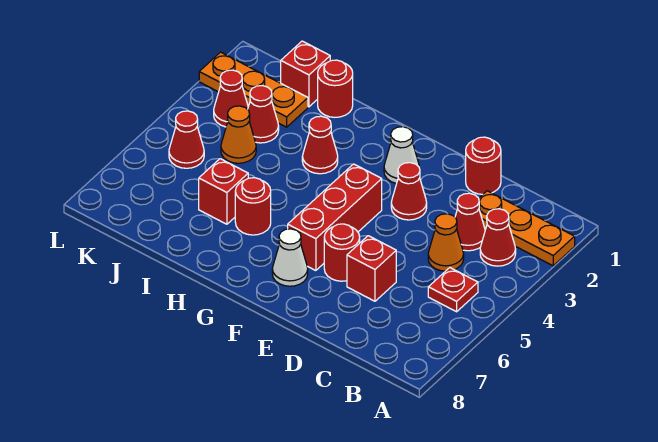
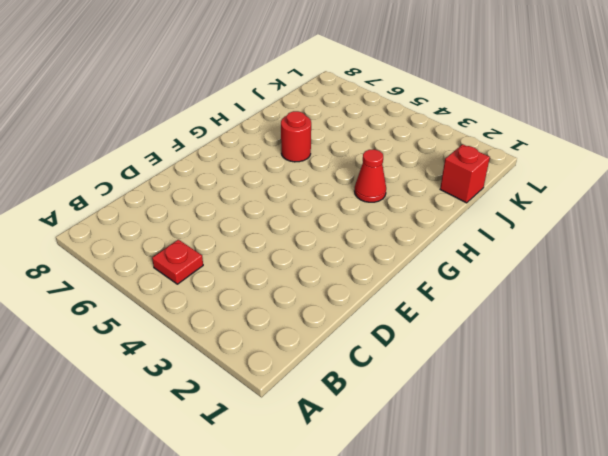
none -> orange 1x3 plate [479,191,575,266]
none -> red 1x1 cone [480,209,516,266]
none -> red 1x1 cone [455,193,485,251]

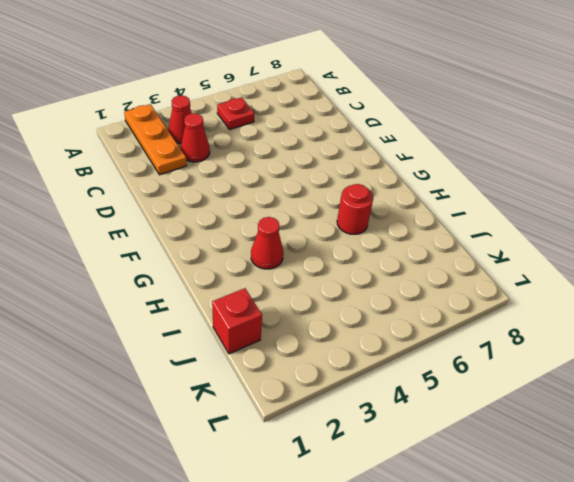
none -> orange 1x1 cone [428,214,464,271]
none -> red 1x1 round brick [466,137,501,194]
none -> red 1x1 brick [347,236,396,301]

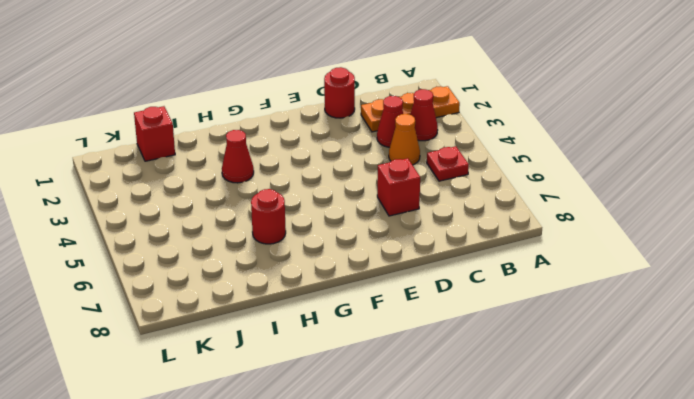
none -> red 1x1 cone [391,163,427,220]
none -> red 1x1 round brick [324,224,360,281]
none -> white 1x1 cone [384,127,419,184]

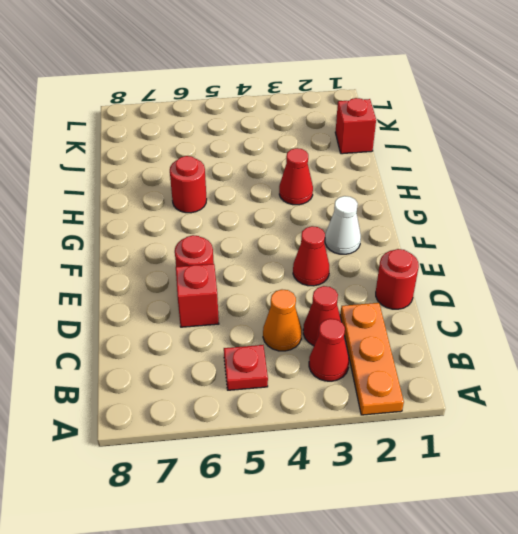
none -> red 1x3 brick [288,164,382,271]
none -> white 1x1 cone [272,229,308,286]
none -> red 1x1 round brick [318,60,353,117]

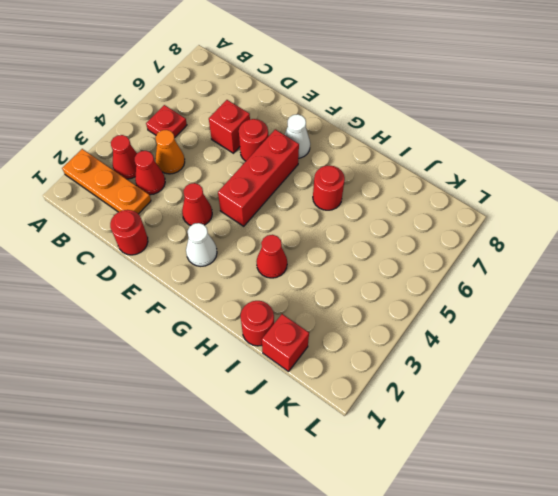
none -> red 1x1 brick [199,159,248,224]
none -> orange 1x3 plate [199,52,308,127]
none -> red 1x1 cone [248,86,279,143]

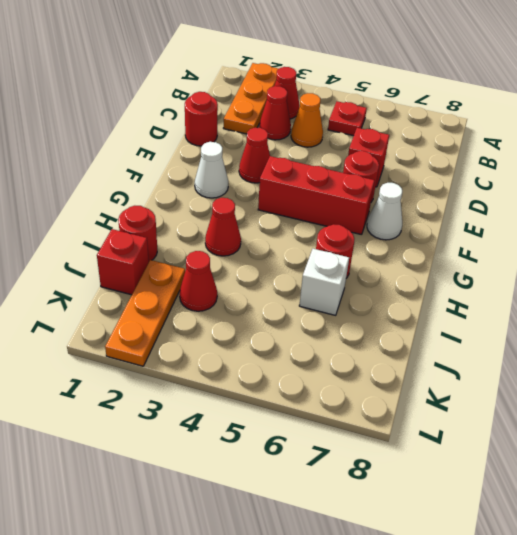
white 1x1 brick [299,249,349,315] -> red 1x1 brick [199,159,248,224]
none -> orange 1x1 cone [221,106,256,163]
none -> red 1x1 cone [214,70,248,127]
none -> red 1x1 cone [169,111,204,168]

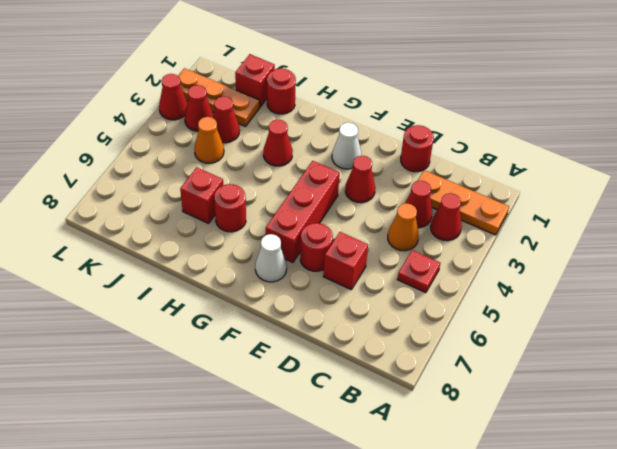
red 1x1 cone [159,74,187,120] -> red 1x1 cone moved to [169,111,204,168]

